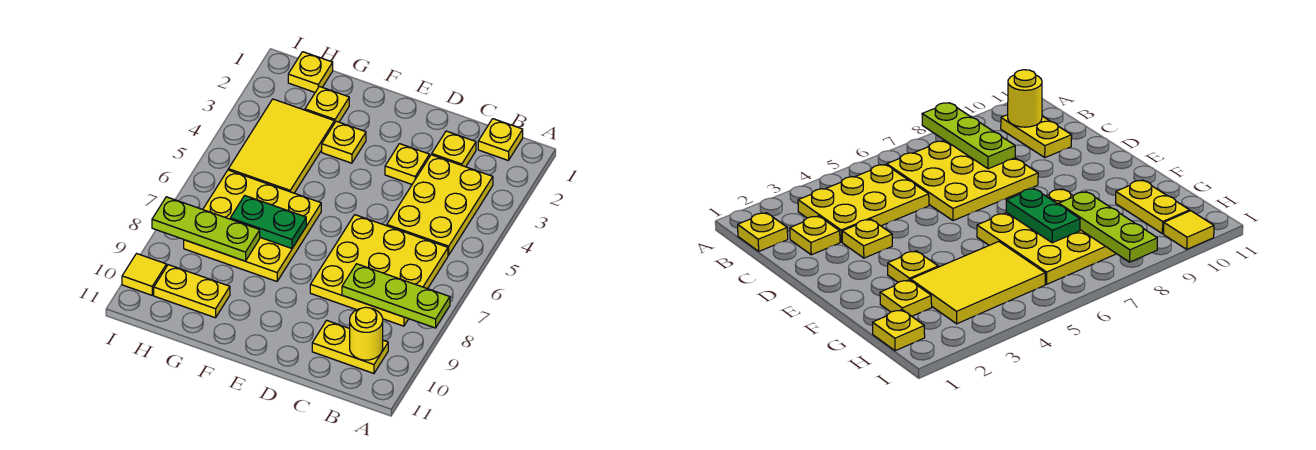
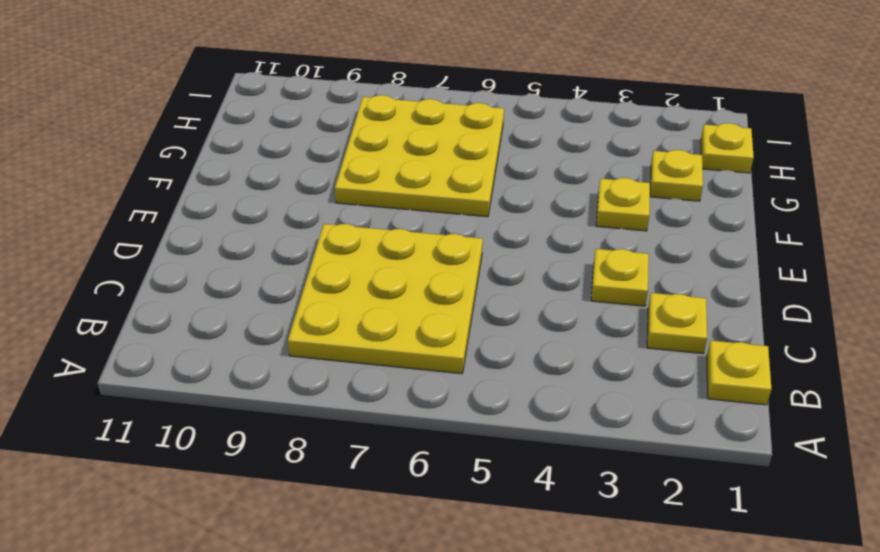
none -> yellow 2x3 plate [387,155,493,255]
none -> yellow 1x2 plate [312,320,388,373]
none -> yellow 2x3 tile [228,99,334,193]

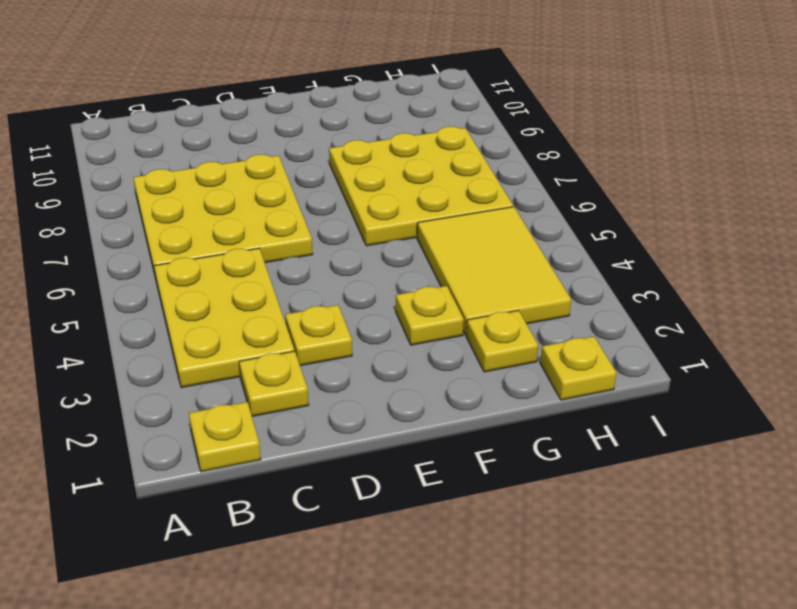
none -> yellow 1x2 plate [312,320,388,373]
none -> yellow 1x2 plate [154,265,230,318]
none -> yellow 1x1 tile [122,254,167,295]

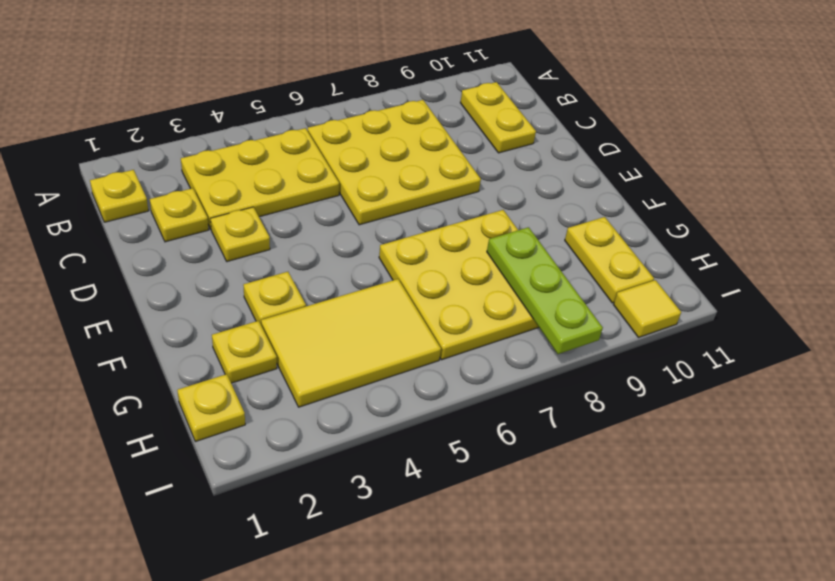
none -> lime 1x3 plate [342,264,450,328]
none -> yellow 1x1 round brick [350,307,383,360]
none -> green 1x2 plate [230,196,306,248]

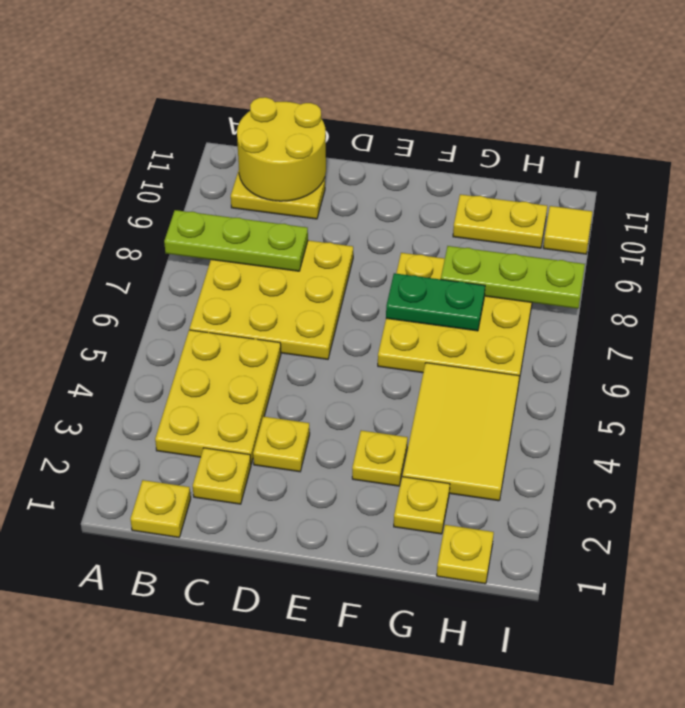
yellow 2x2 round brick [237,97,326,201] -> yellow 1x1 round brick [350,307,383,360]

